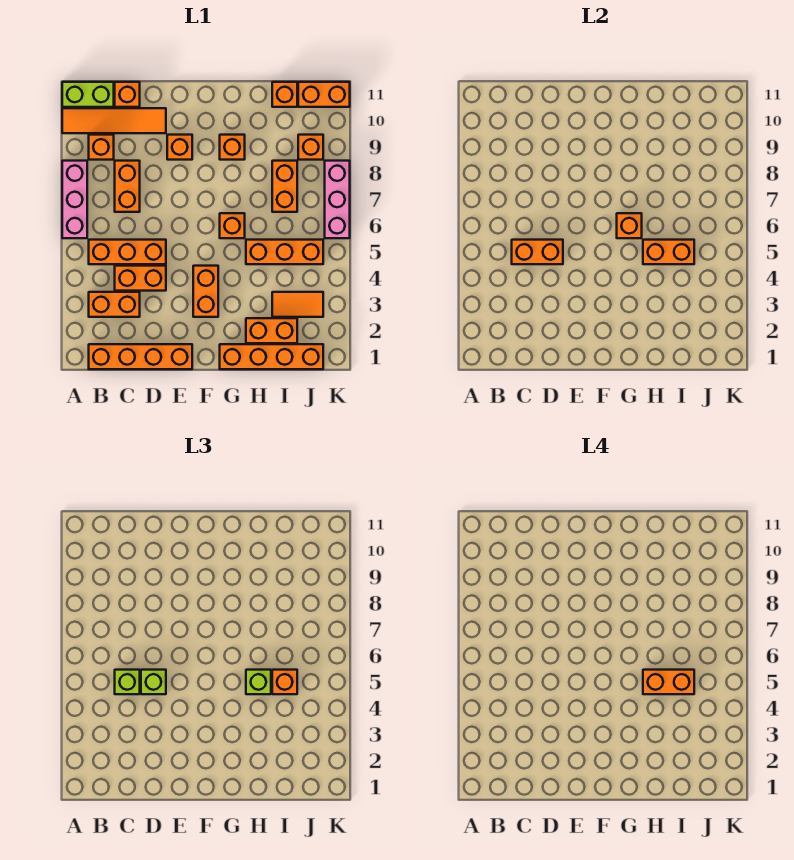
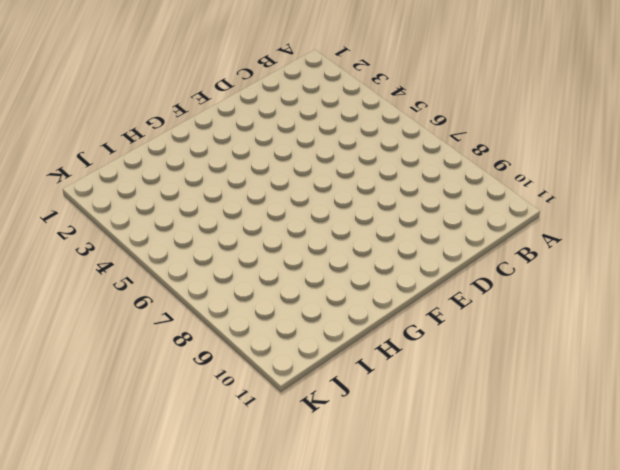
none -> pink 1x3 brick [62,161,87,238]
none -> orange 1x4 tile [62,108,166,133]
none -> lime 1x2 brick [62,82,114,107]
none -> orange 1x4 brick [89,344,192,369]

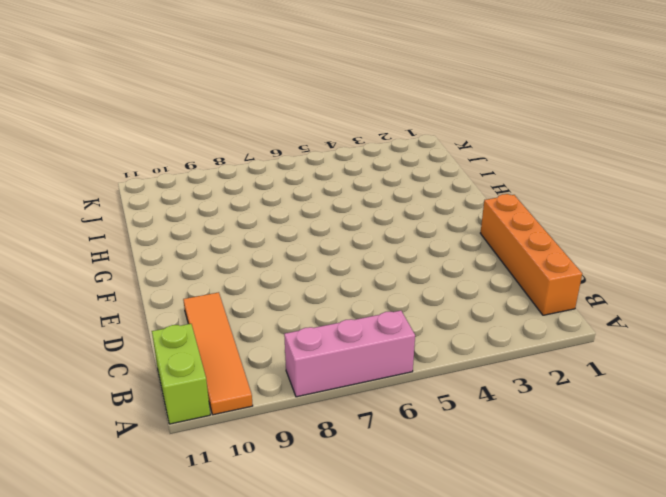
none -> orange 1x2 brick [89,292,140,317]
none -> orange 1x3 brick [89,240,166,264]
none -> orange 1x1 brick [89,135,114,160]
none -> orange 1x2 brick [115,266,166,291]

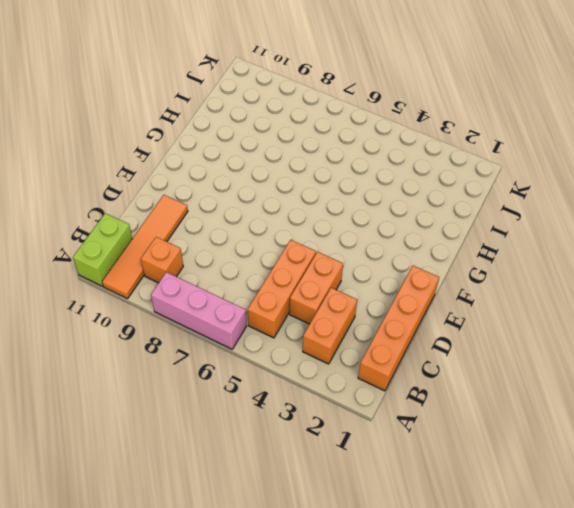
none -> orange 1x2 brick [115,161,140,212]
none -> orange 1x1 brick [115,82,140,107]
none -> orange 1x1 brick [167,135,192,160]
none -> orange 1x2 brick [193,266,218,317]

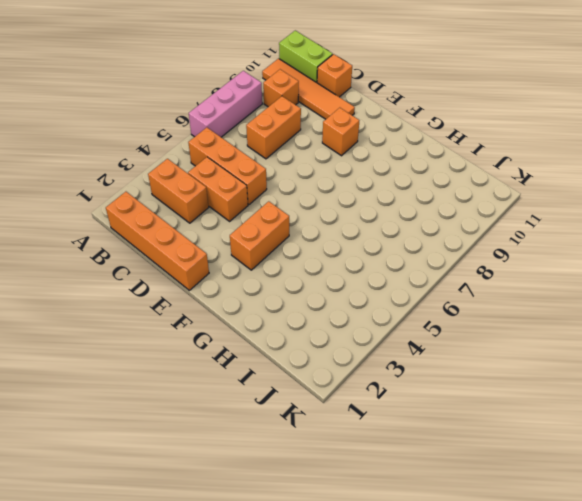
none -> orange 1x4 brick [220,344,323,369]
none -> orange 1x1 brick [220,213,245,238]
none -> orange 1x1 brick [220,135,245,160]
none -> orange 1x2 brick [246,318,297,343]

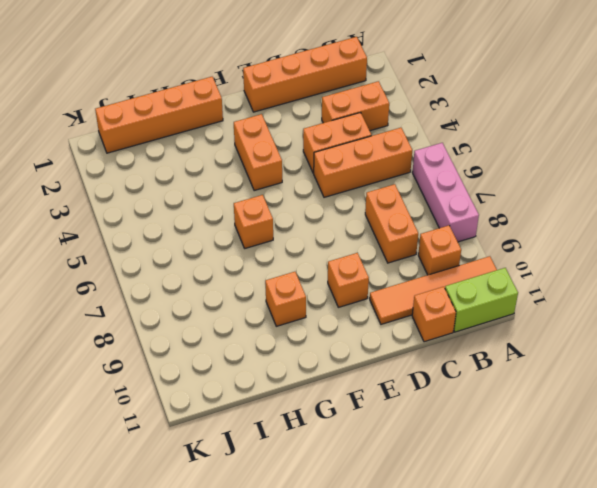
none -> orange 1x2 brick [246,318,297,343]
none -> orange 1x3 brick [246,240,323,264]
none -> orange 1x2 tile [272,292,323,317]
none -> orange 1x2 brick [272,161,297,212]

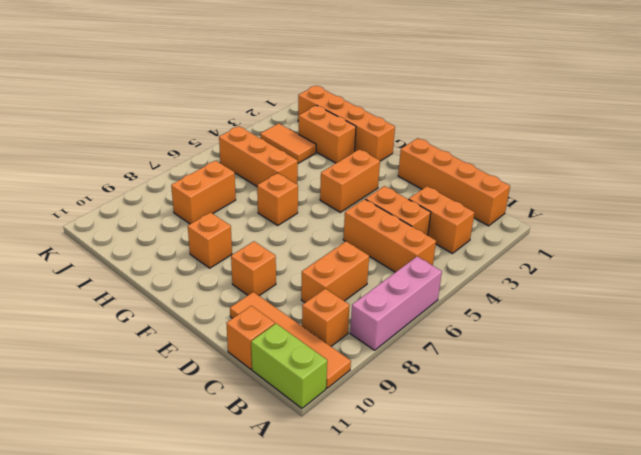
none -> orange 1x1 brick [272,82,297,107]
none -> orange 1x1 brick [298,135,323,160]
none -> orange 1x2 brick [298,82,350,107]
none -> pink 1x3 brick [325,161,350,238]

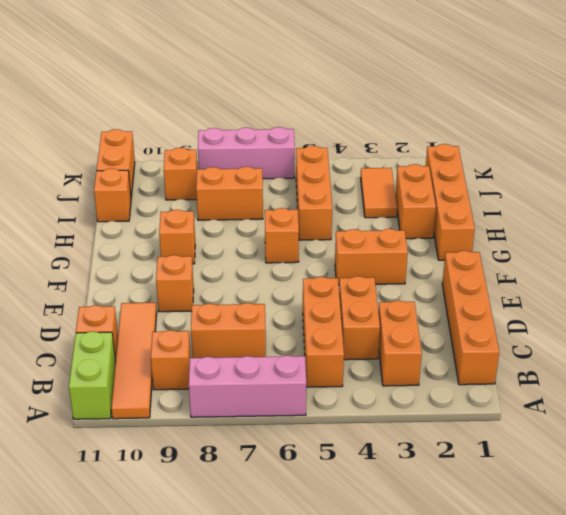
none -> orange 1x2 brick [512,240,563,264]
none -> orange 1x1 brick [617,213,642,238]
none -> orange 1x2 brick [643,240,694,264]
none -> lime 1x1 brick [115,670,140,694]

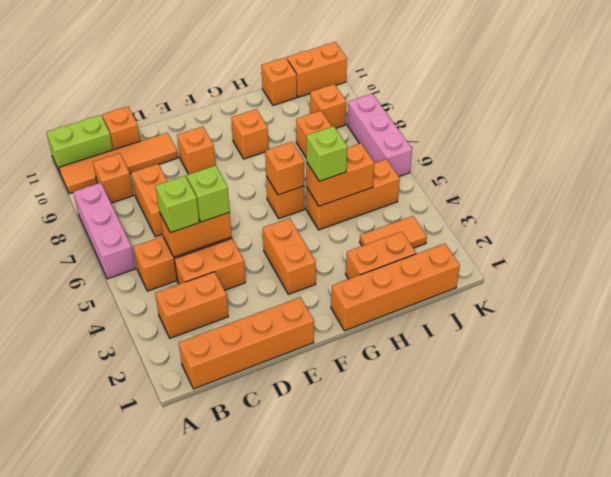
none -> orange 1x1 brick [272,670,297,694]
none -> orange 1x2 brick [643,670,694,694]

